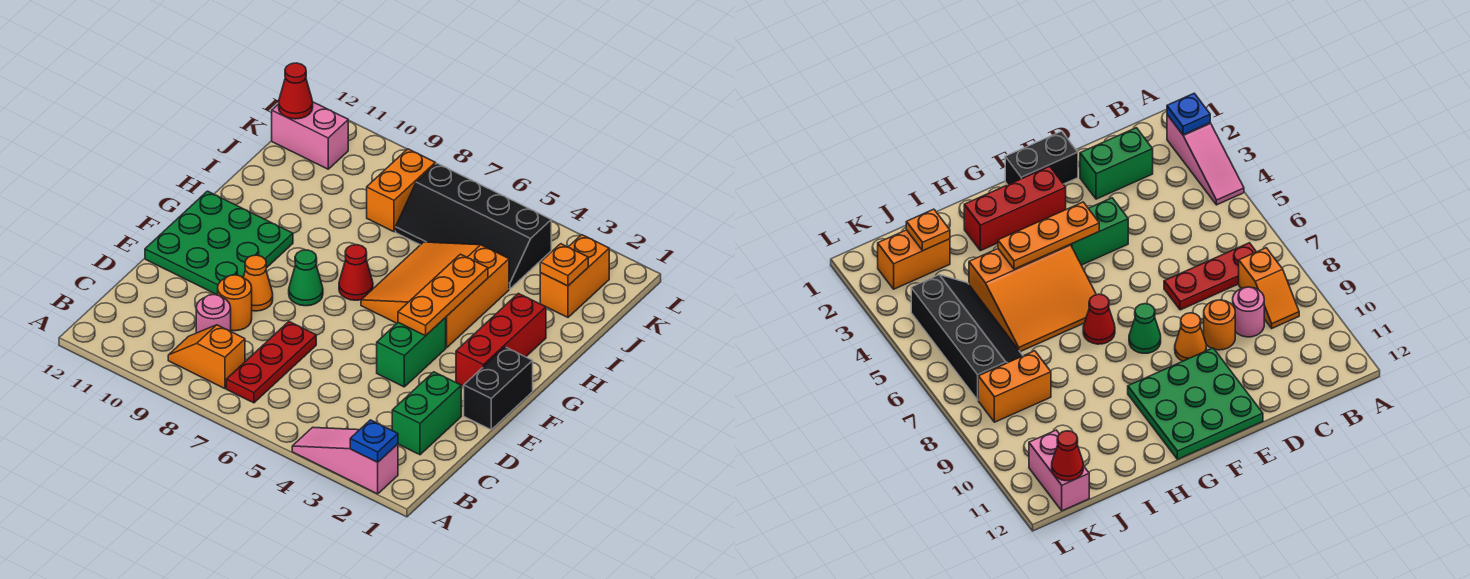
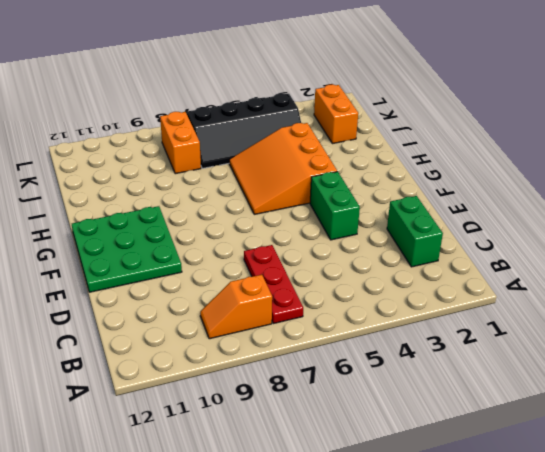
none -> pink 1x3 slope [292,427,398,494]
none -> pink 1x1 round brick [196,295,231,333]
none -> orange 1x1 round brick [218,275,252,331]

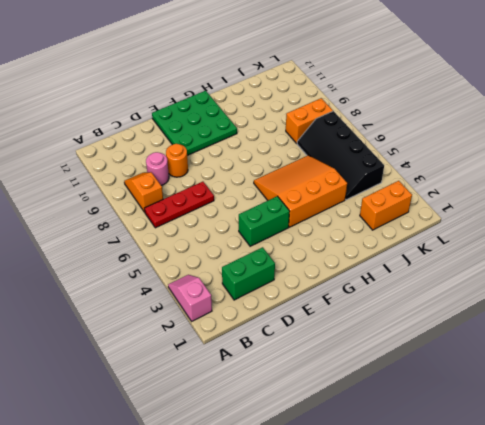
pink 1x2 slope [168,275,212,321] -> pink 1x3 slope [292,427,398,494]
none -> black 1x2 brick [464,347,533,430]
none -> orange 1x1 cone [243,255,273,311]
none -> red 1x3 brick [456,293,546,386]

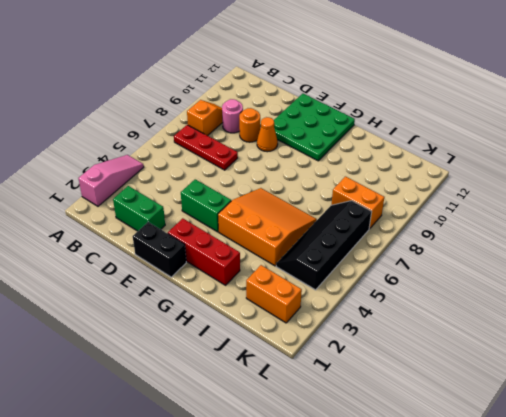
none -> green 1x1 cone [289,250,323,306]
none -> red 1x1 cone [339,245,373,300]
none -> pink 1x2 brick [272,102,348,169]

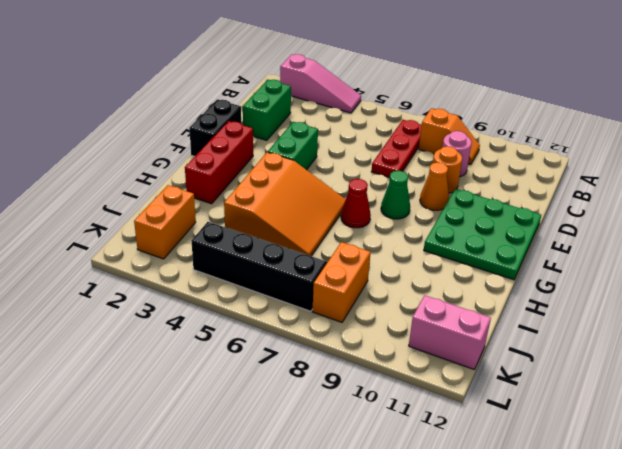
none -> blue 1x1 plate [350,420,398,462]
none -> orange 1x3 plate [398,254,488,336]
none -> orange 1x1 plate [540,244,588,286]

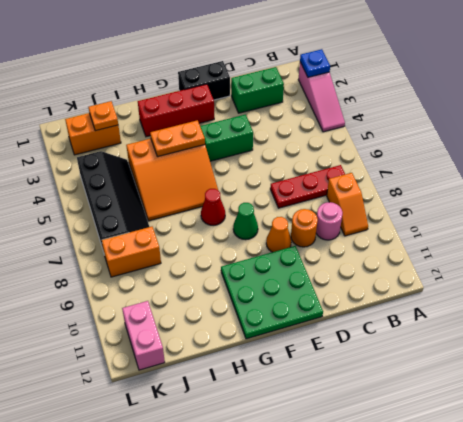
orange 1x2 plate [150,120,205,157] -> orange 1x3 plate [398,254,488,336]
none -> red 1x1 cone [279,63,313,119]

